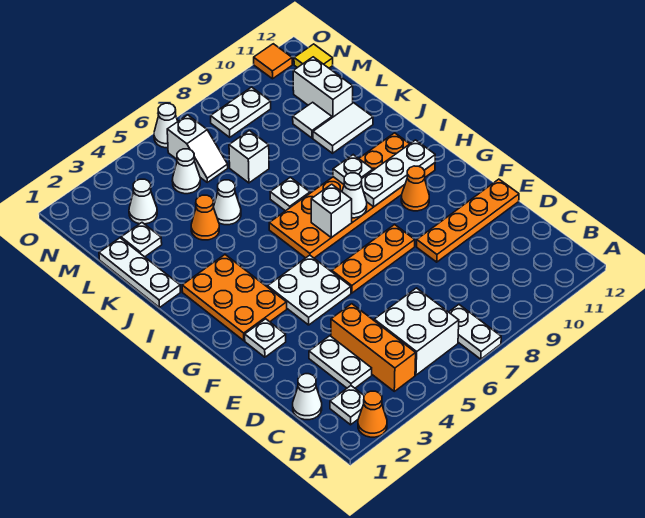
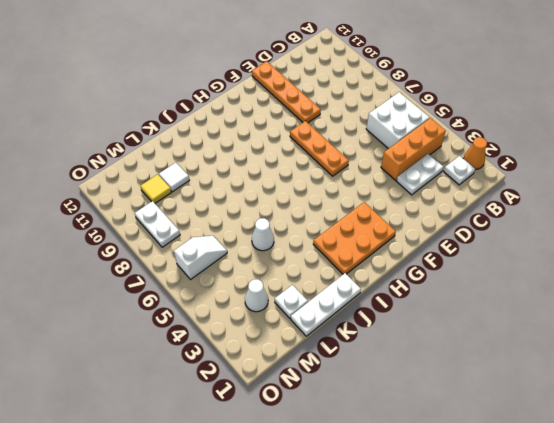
yellow 1x1 tile [140,174,171,203] -> yellow 1x1 tile moved to [294,44,333,68]
none -> white 1x2 plate [449,305,501,359]
none -> white 1x1 cone [293,374,322,420]
none -> white 1x1 plate [245,319,286,357]
none -> white 2x2 plate [268,255,351,325]

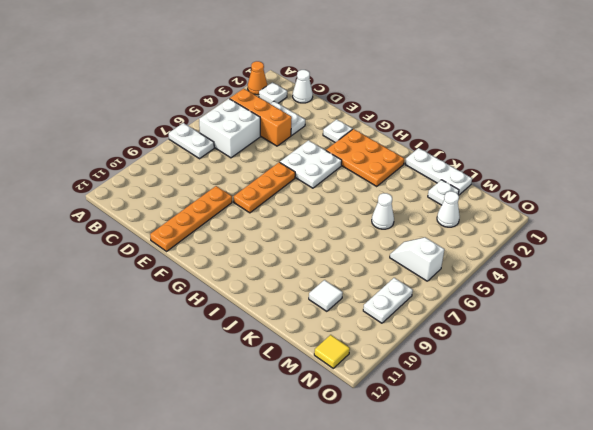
none -> orange 1x1 cone [401,166,429,211]
none -> orange 2x6 plate [269,133,435,258]
none -> white 1x1 plate [270,177,310,211]
none -> orange 1x1 cone [191,195,219,240]

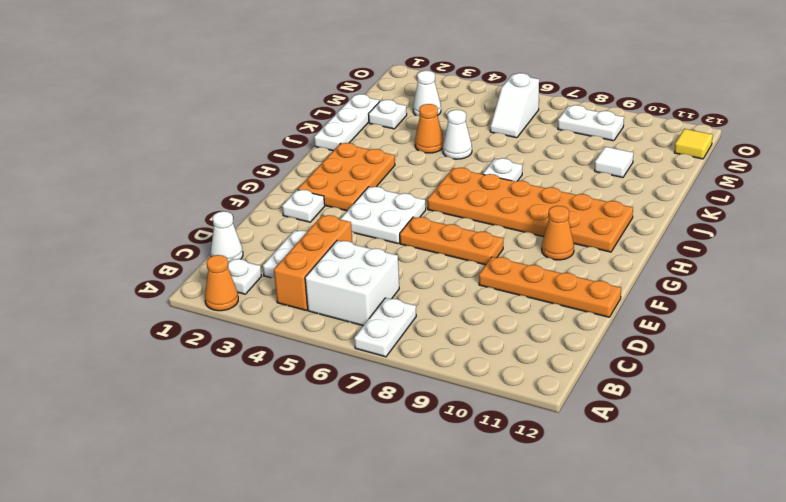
none -> white 1x2 tile [313,103,373,153]
none -> white 1x1 brick [229,131,269,183]
none -> white 1x2 brick [293,57,353,118]
none -> white 1x1 cone [172,149,200,194]

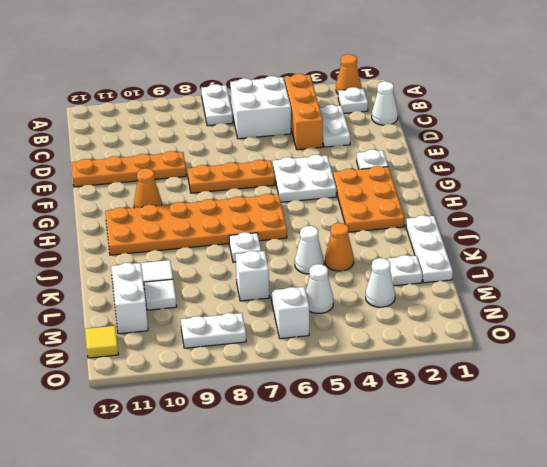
none -> white 1x1 cone [154,103,178,148]
none -> orange 1x1 tile [254,44,292,79]
none -> white 1x1 brick [311,184,352,238]
none -> white 1x1 cone [342,173,367,218]

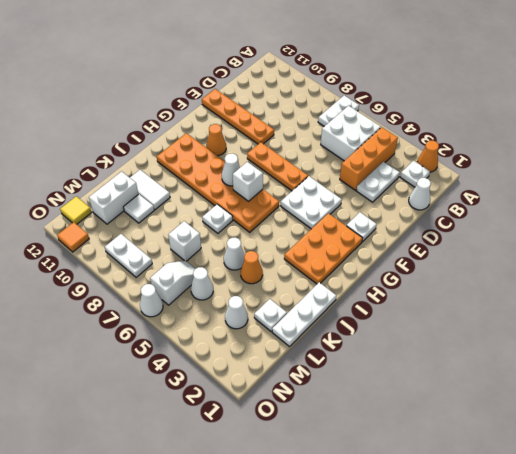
none -> white 1x3 plate [361,140,435,207]
none -> white 1x1 plate [333,155,373,184]

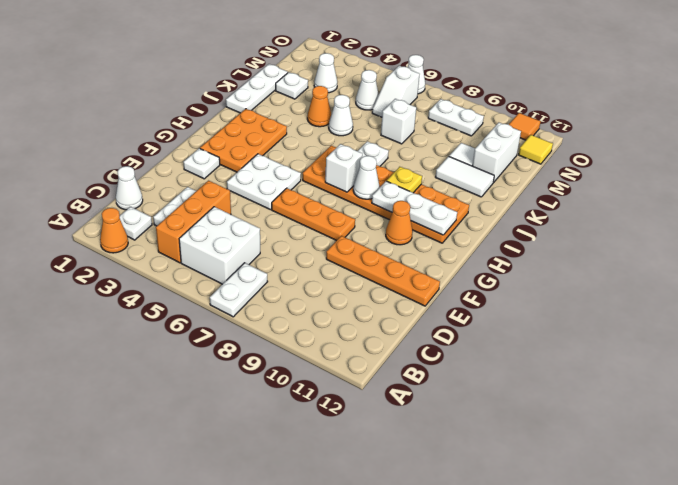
yellow 1x1 plate [387,167,422,193] -> white 1x1 plate [333,155,373,184]

